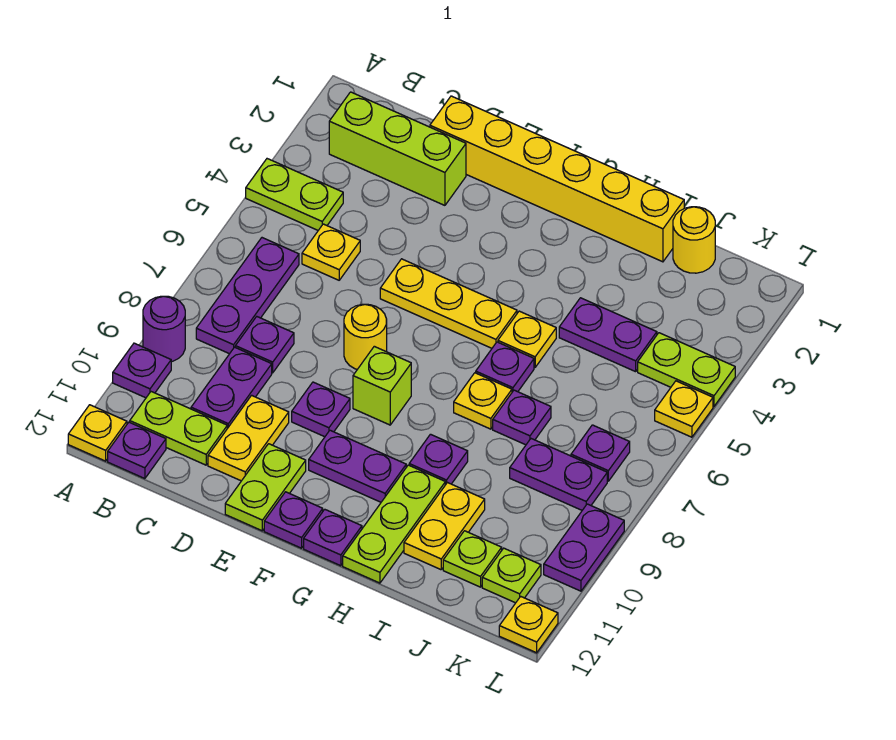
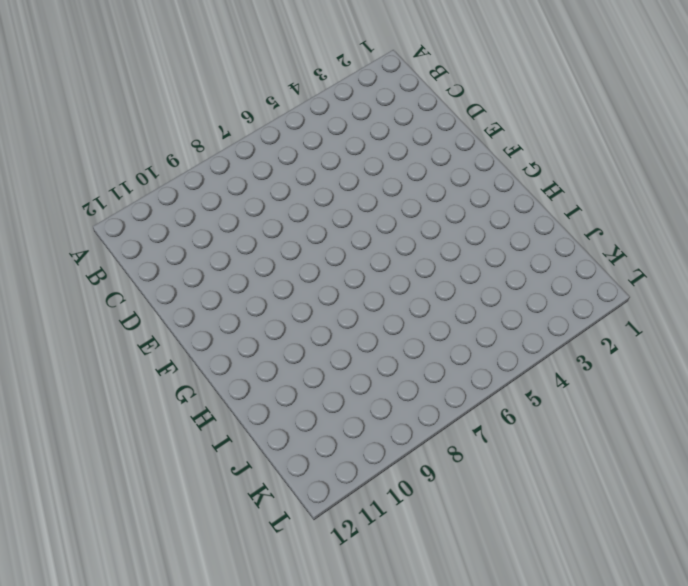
none -> lime 1x2 plate [246,159,343,230]
none -> purple 1x1 round brick [143,296,185,362]
none -> purple 1x1 plate [113,343,171,398]
none -> yellow 1x1 plate [68,405,127,461]

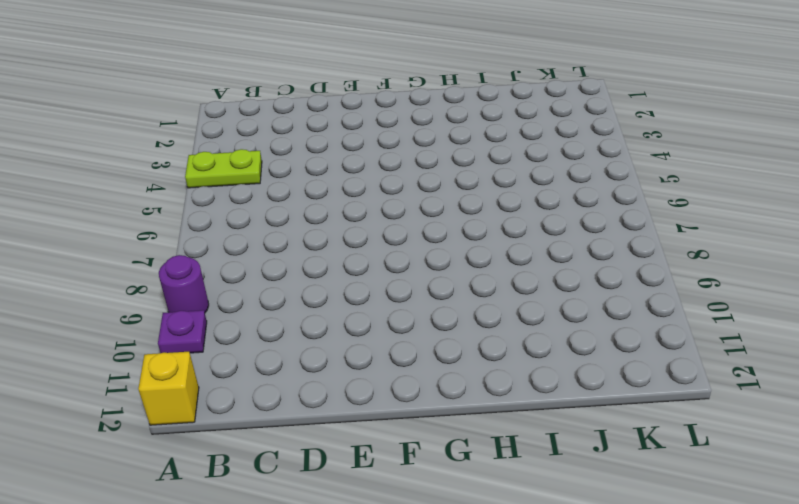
yellow 1x1 brick [138,352,199,425] -> yellow 1x1 plate [68,405,127,461]
none -> lime 1x3 brick [329,92,466,205]
none -> purple 1x3 plate [196,238,299,354]
none -> lime 1x2 plate [130,392,227,465]
none -> purple 1x1 plate [108,422,166,479]

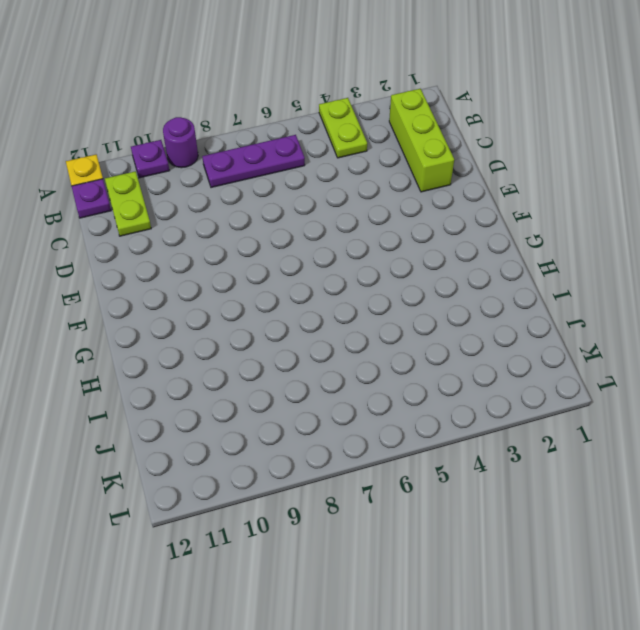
none -> yellow 1x1 plate [302,224,360,280]
none -> purple 1x1 plate [235,317,294,373]
none -> purple 1x2 plate [191,347,272,428]
none -> yellow 1x6 brick [430,96,684,262]

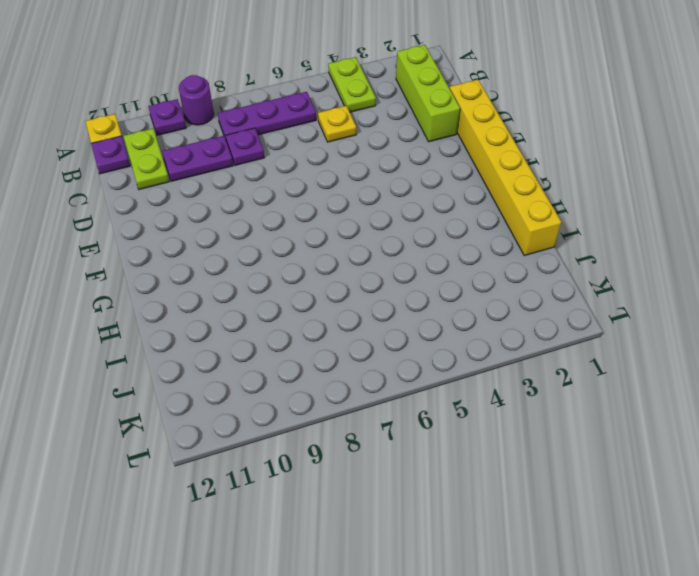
none -> yellow 1x2 plate [208,395,289,481]
none -> yellow 1x3 plate [380,259,517,348]
none -> yellow 1x1 round brick [344,304,387,369]
none -> purple 1x1 plate [292,382,350,437]

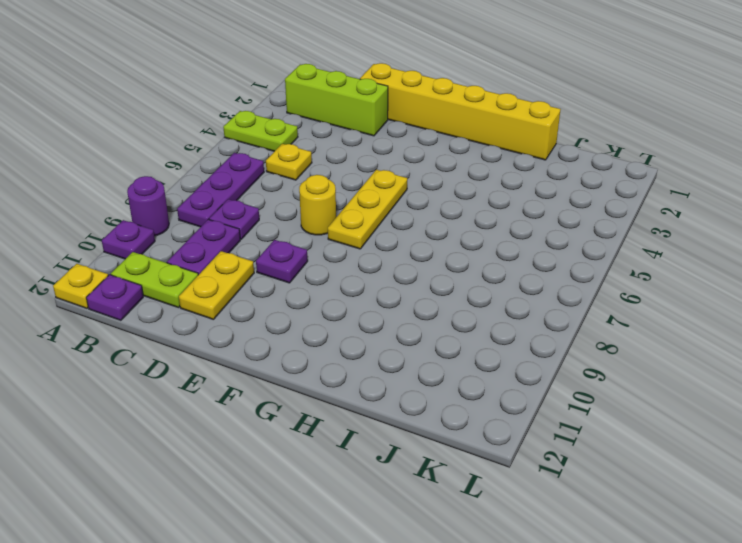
yellow 1x3 plate [328,170,407,249] -> yellow 1x3 plate turned to [380,259,517,348]
none -> lime 1x2 plate [225,444,306,531]
none -> lime 1x1 brick [353,346,411,425]
none -> purple 1x2 plate [309,430,406,502]
none -> purple 1x1 plate [264,492,323,548]

